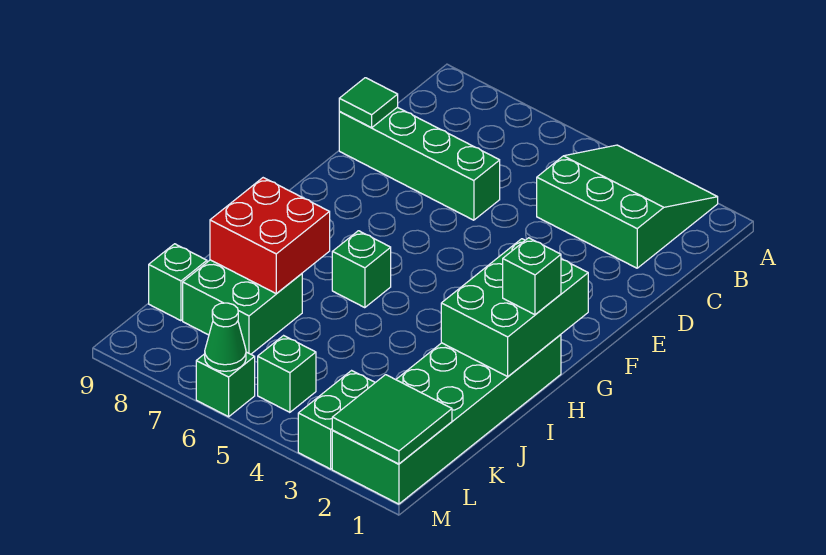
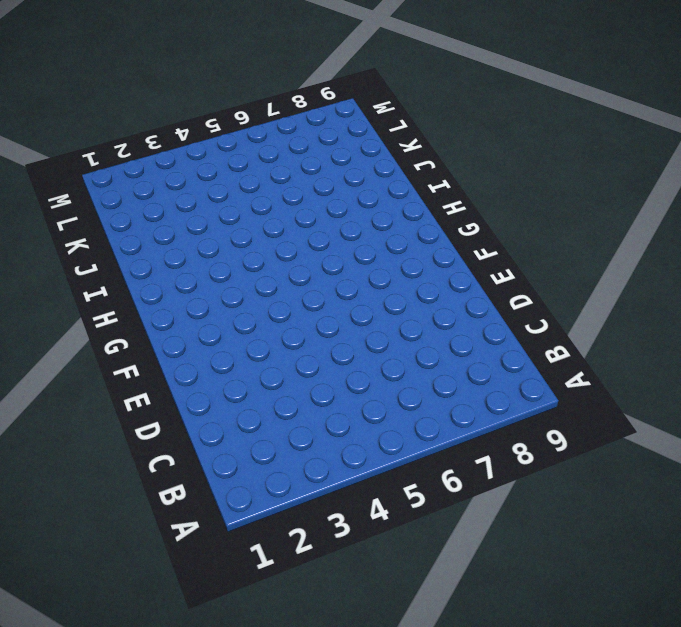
none -> green 3x3 slope [537,145,718,268]
none -> green 1x4 brick [339,107,500,220]
none -> green 2x6 brick [332,335,561,504]

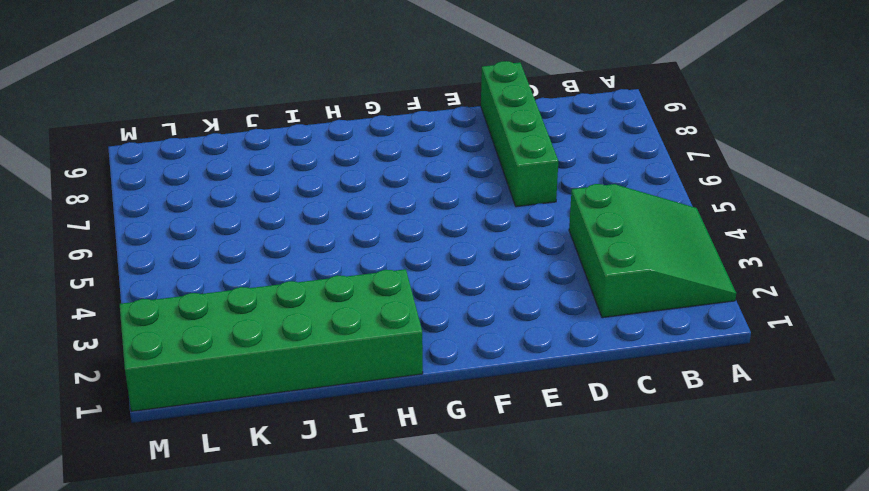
none -> green 1x1 brick [332,231,391,308]
none -> green 2x2 brick [183,260,302,354]
none -> green 1x1 brick [149,244,207,321]

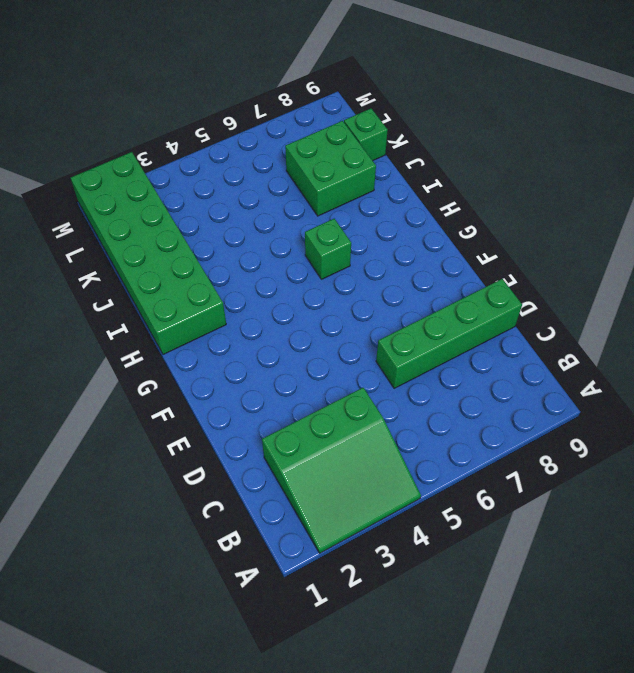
none -> green 1x2 brick [298,371,375,469]
none -> green 1x1 brick [258,336,316,412]
none -> green 1x1 brick [196,352,255,417]

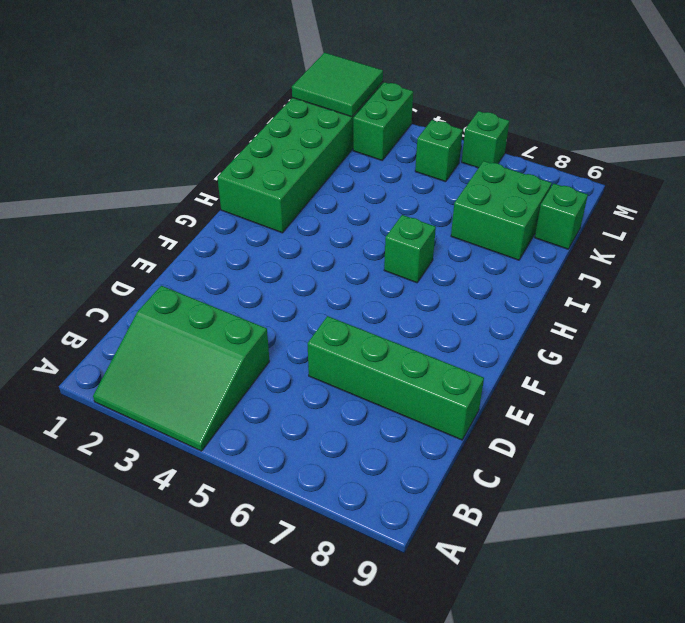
none -> green 1x1 tile [339,78,398,128]
none -> green 2x3 brick [441,239,588,376]
none -> red 2x2 brick [210,178,330,294]

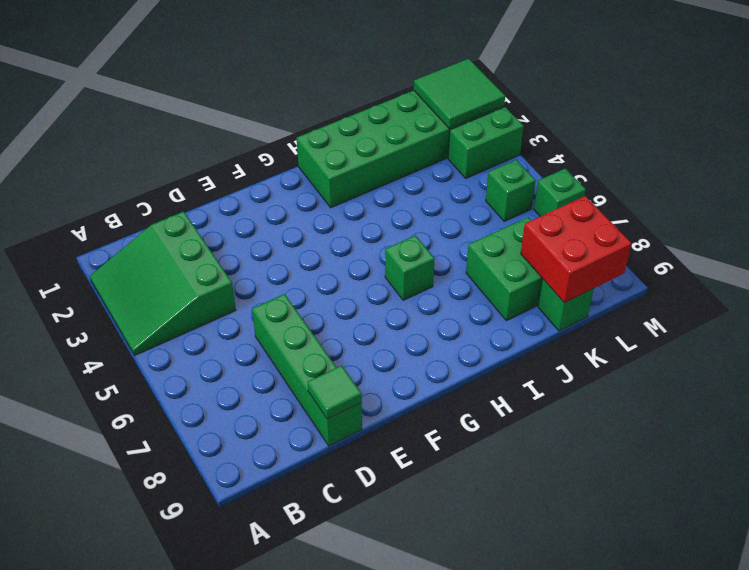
red 2x2 brick [521,196,632,303] -> red 2x2 brick moved to [210,178,330,294]
none -> green 2x3 brick [441,239,588,376]
none -> green 1x1 cone [205,303,246,371]
none -> green 1x1 brick [503,238,561,315]

